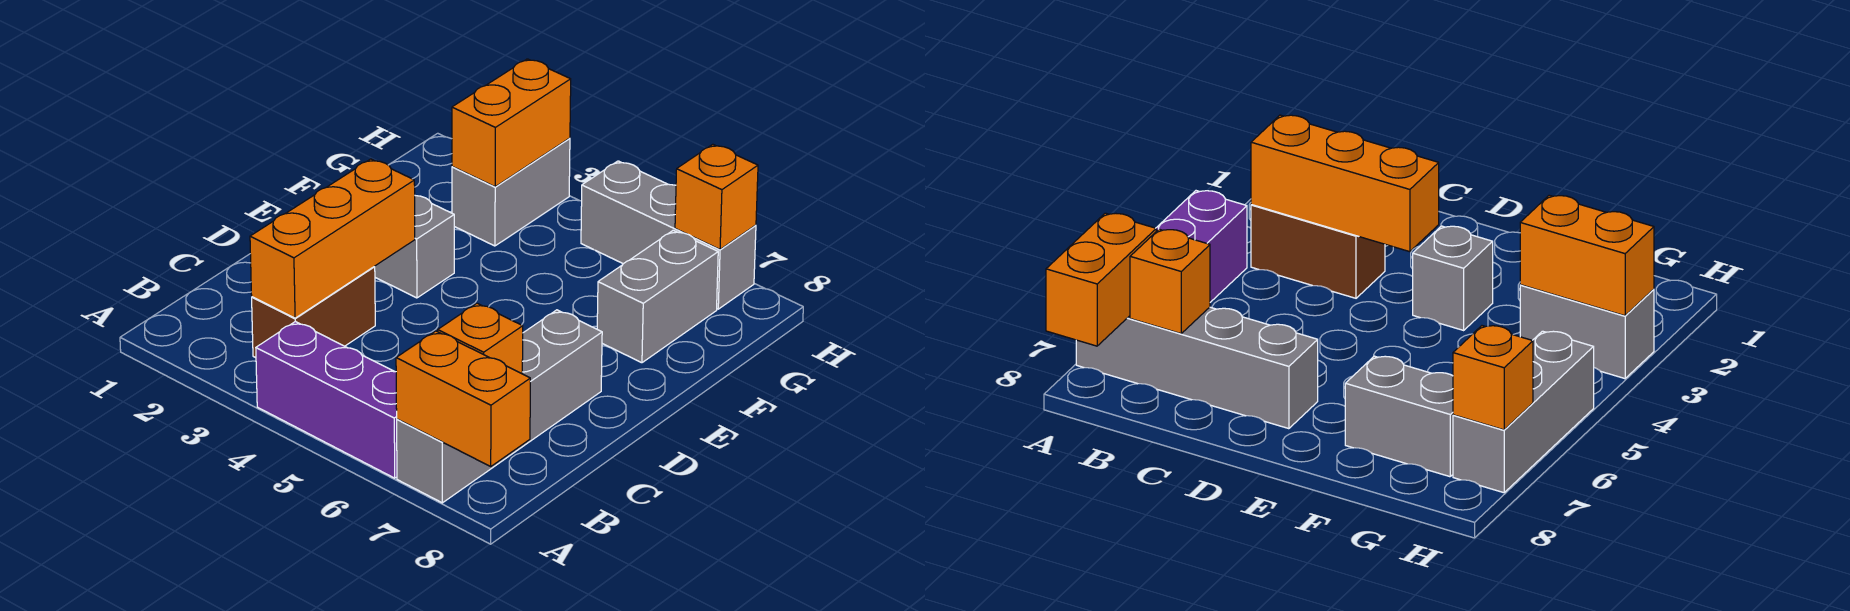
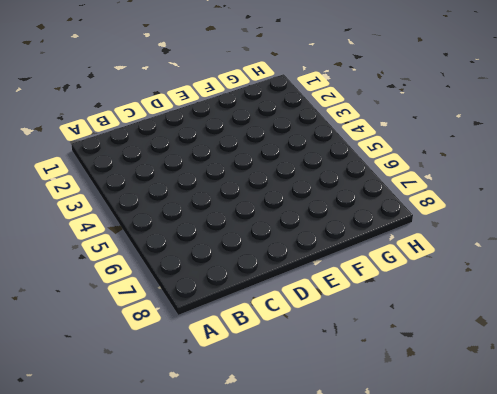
none -> purple 1x3 brick [256,321,397,478]
none -> grey 1x4 brick [397,310,602,503]
none -> brown 1x2 brick [252,267,375,358]

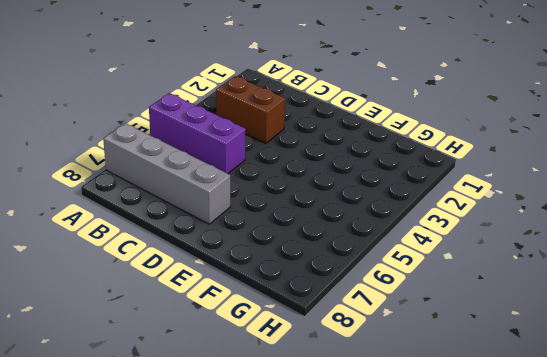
purple 1x3 brick [149,93,246,174] -> purple 1x3 brick turned to [256,321,397,478]
none -> grey 1x1 brick [374,196,454,298]
none -> grey 1x2 brick [597,230,718,363]
none -> grey 1x2 brick [452,138,570,246]

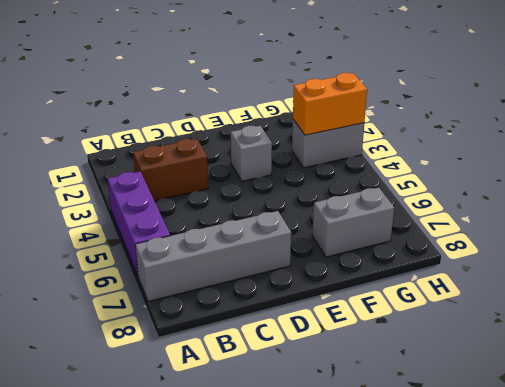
none -> grey 1x3 brick [581,161,756,309]
none -> orange 1x2 brick [396,331,530,466]
none -> orange 1x3 brick [250,159,415,318]

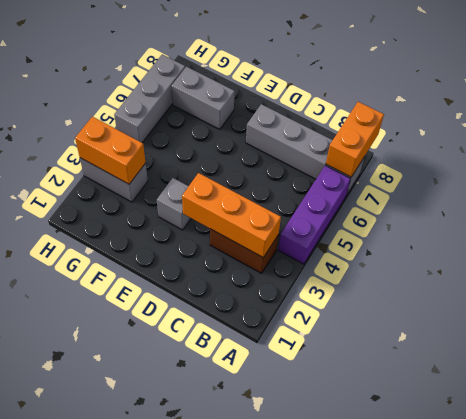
none -> orange 1x1 brick [438,303,523,374]
none -> orange 1x1 brick [675,144,758,249]

